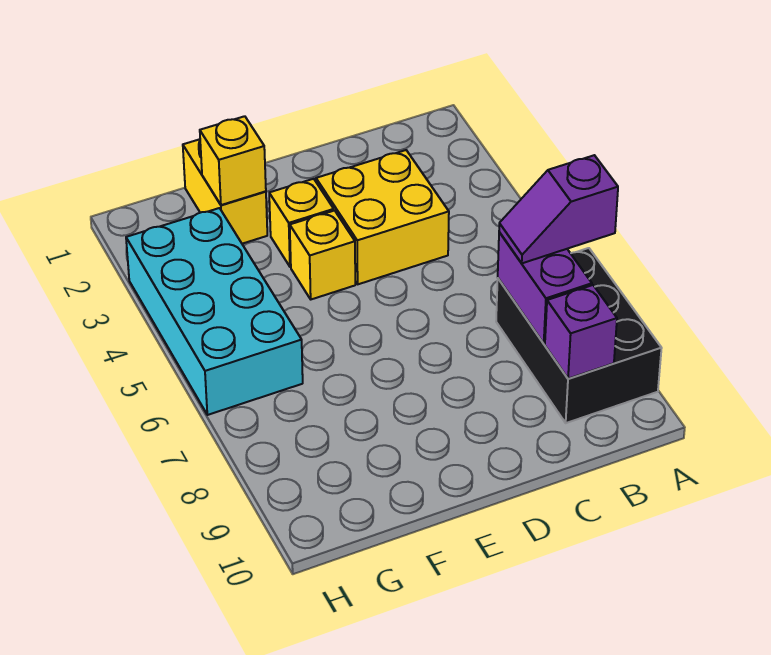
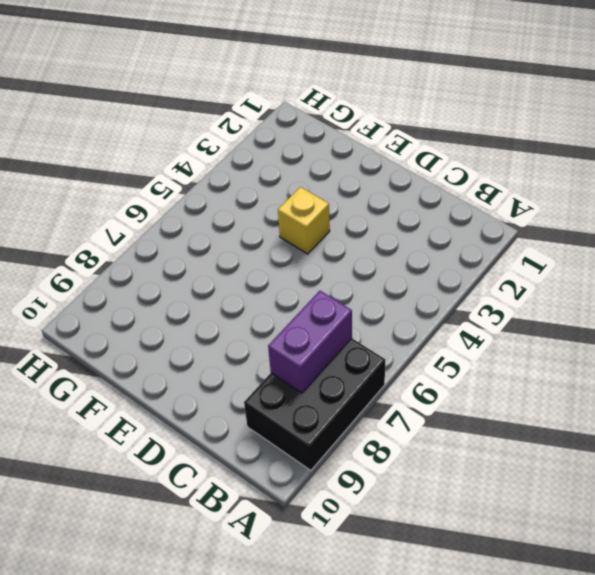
none -> yellow 2x2 brick [316,150,449,284]
none -> yellow 1x1 brick [269,179,334,267]

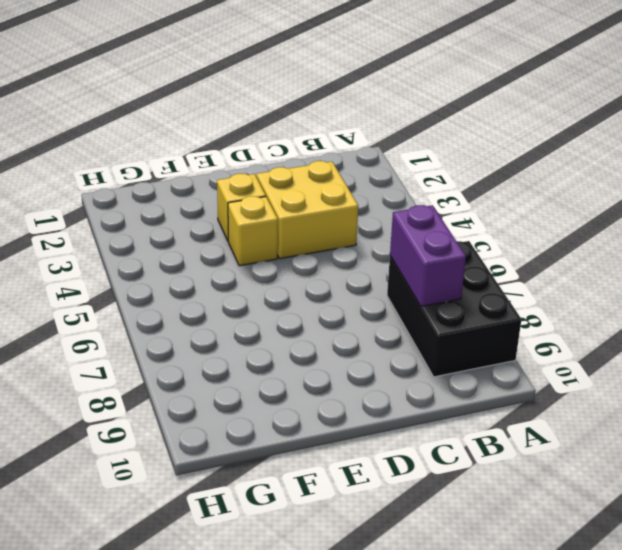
none -> yellow 1x2 brick [183,139,267,244]
none -> cyan 2x4 brick [126,208,303,415]

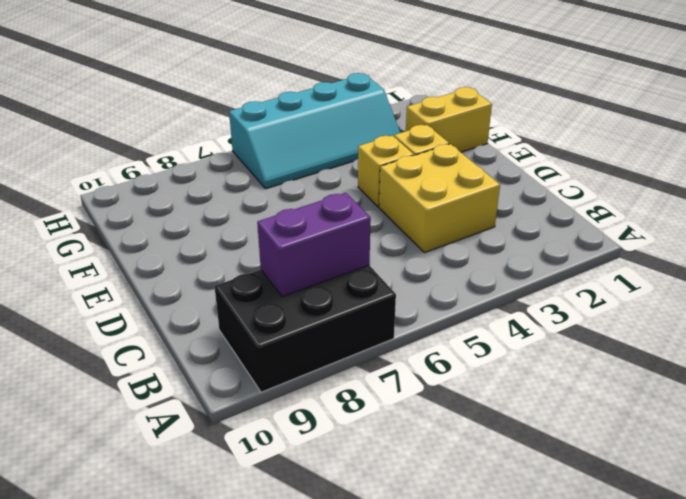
cyan 2x4 slope [229,73,400,189] -> cyan 2x4 brick [126,208,303,415]
none -> purple 1x1 brick [545,285,617,379]
none -> yellow 1x1 brick [200,116,266,205]

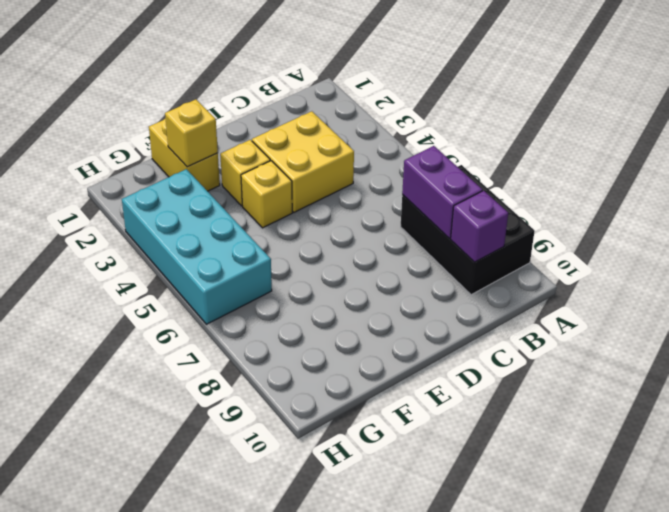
none -> purple 1x2 slope [499,155,618,263]

